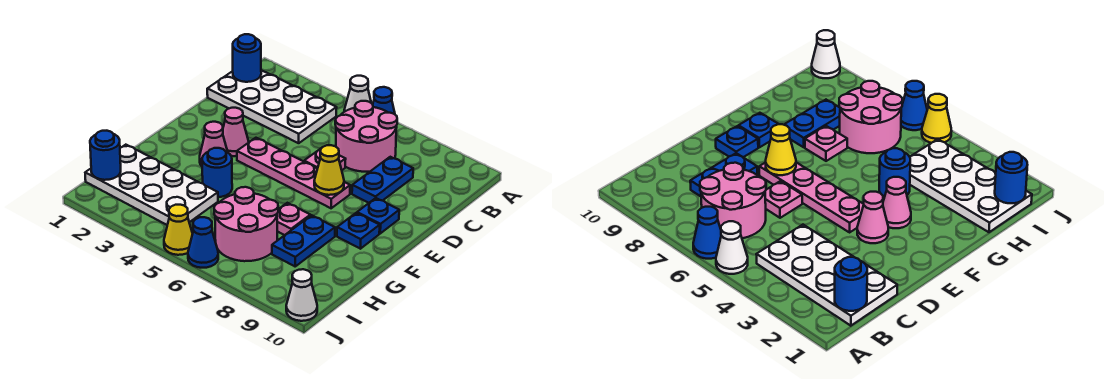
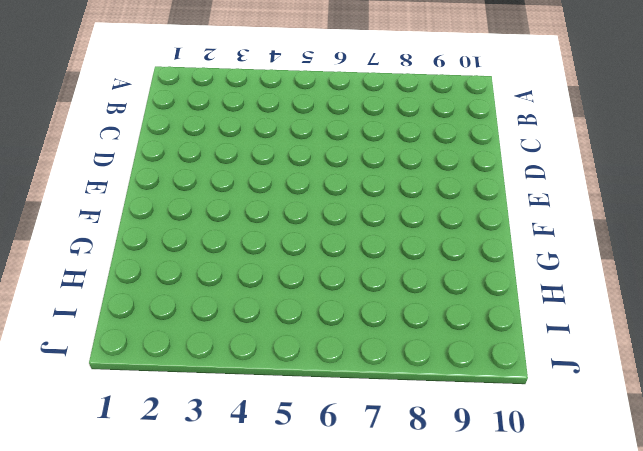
none -> white 1x1 cone [344,76,371,112]
none -> blue 1x1 cone [373,87,397,128]
none -> white 2x4 plate [207,70,337,143]

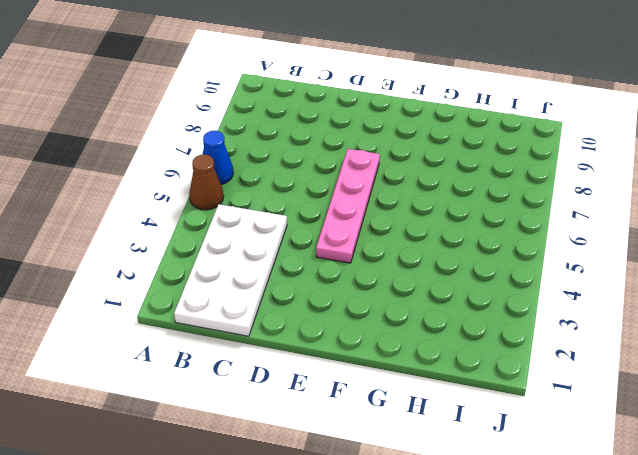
brown 1x1 cone [189,155,224,210] -> white 1x1 cone [344,76,371,112]
none -> pink 2x2 round brick [335,101,397,172]
none -> blue 1x2 plate [352,157,413,203]
none -> pink 1x1 plate [304,149,346,170]

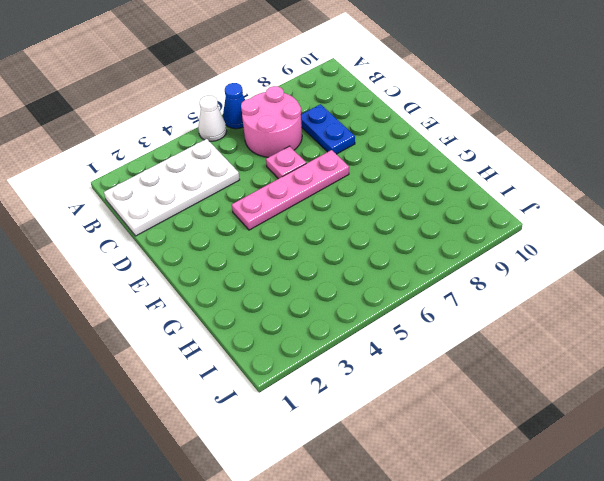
none -> pink 1x1 cone [223,108,249,156]
none -> blue 1x1 plate [357,198,399,233]
none -> pink 1x1 cone [200,122,228,166]

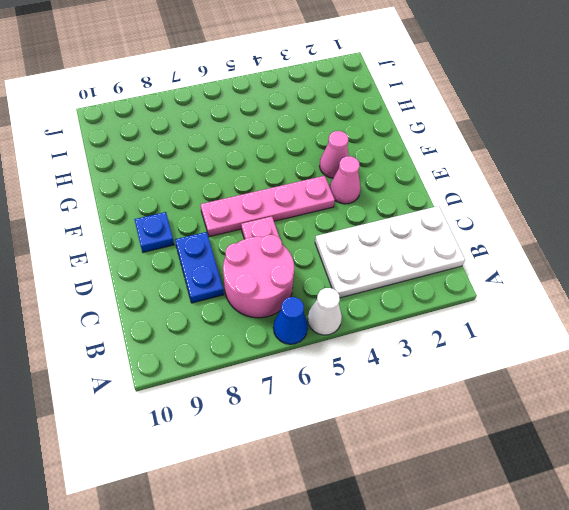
none -> blue 1x1 plate [337,213,380,249]
none -> blue 1x1 round brick [202,148,232,197]
none -> pink 1x1 plate [277,203,310,235]

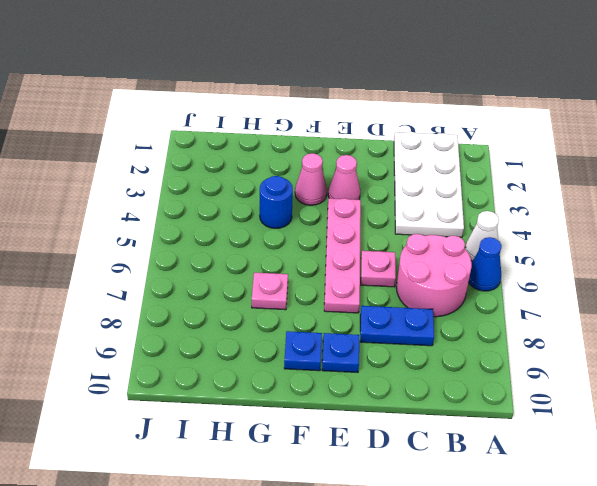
none -> blue 1x2 plate [272,215,335,266]
none -> white 2x4 plate [85,145,218,225]
none -> pink 2x2 round brick [214,187,278,261]

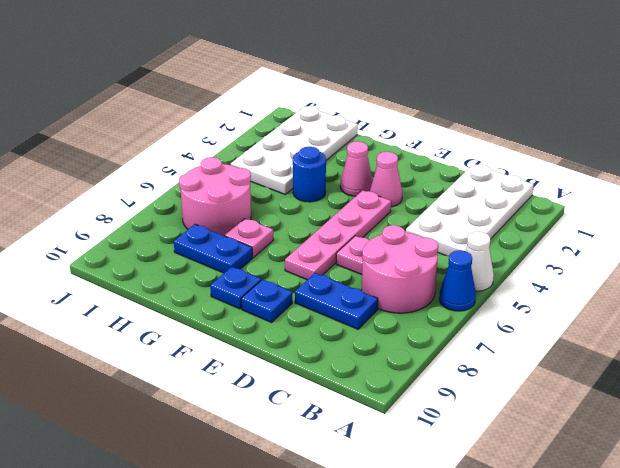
none -> yellow 1x1 cone [164,205,193,255]
none -> blue 1x1 cone [188,217,218,268]
none -> white 1x1 cone [286,269,317,321]

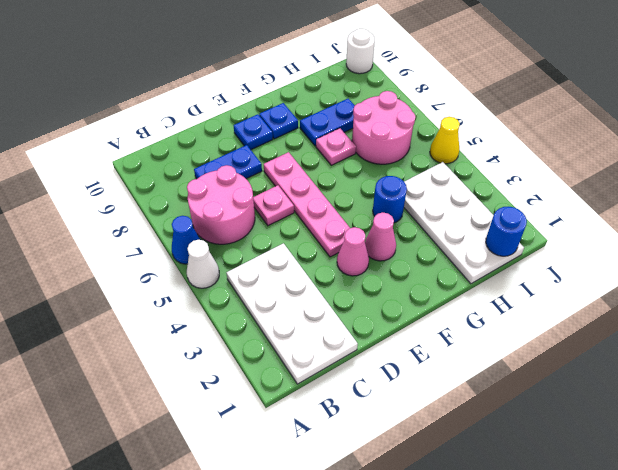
white 1x1 round brick [346,29,375,74] -> white 1x1 cone [286,269,317,321]
none -> blue 1x1 cone [188,217,218,268]
none -> blue 1x1 round brick [233,34,261,82]
none -> yellow 1x1 cone [314,145,344,195]

